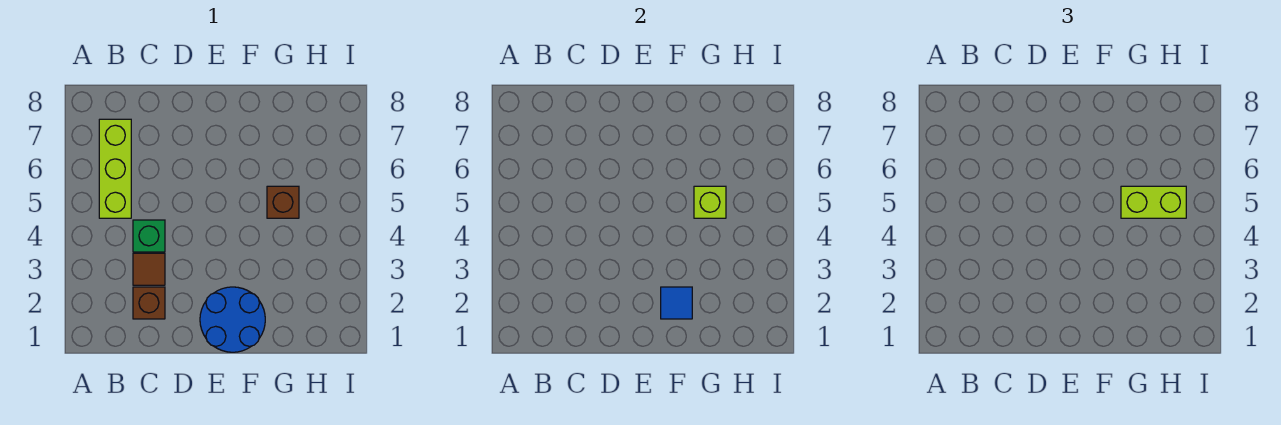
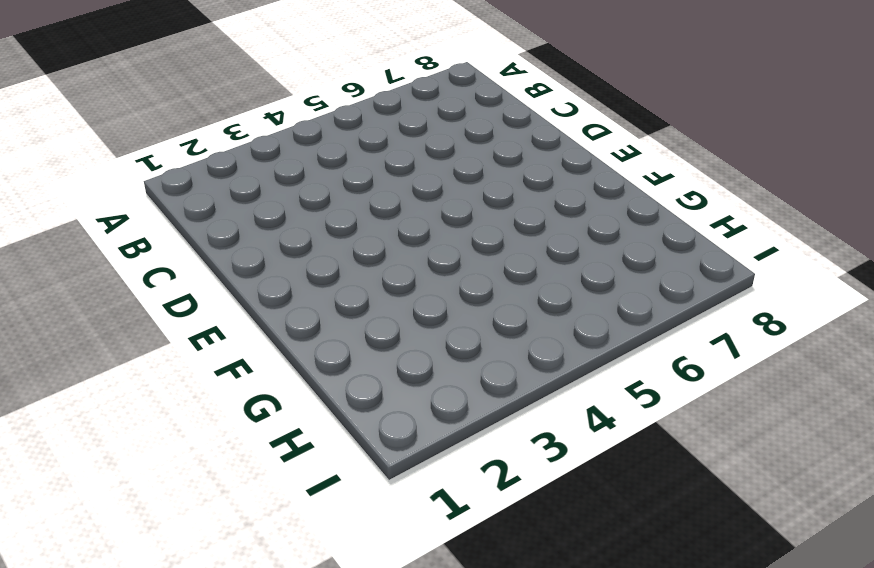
none -> lime 1x3 brick [99,119,131,218]
none -> brown 1x1 brick [133,287,165,319]

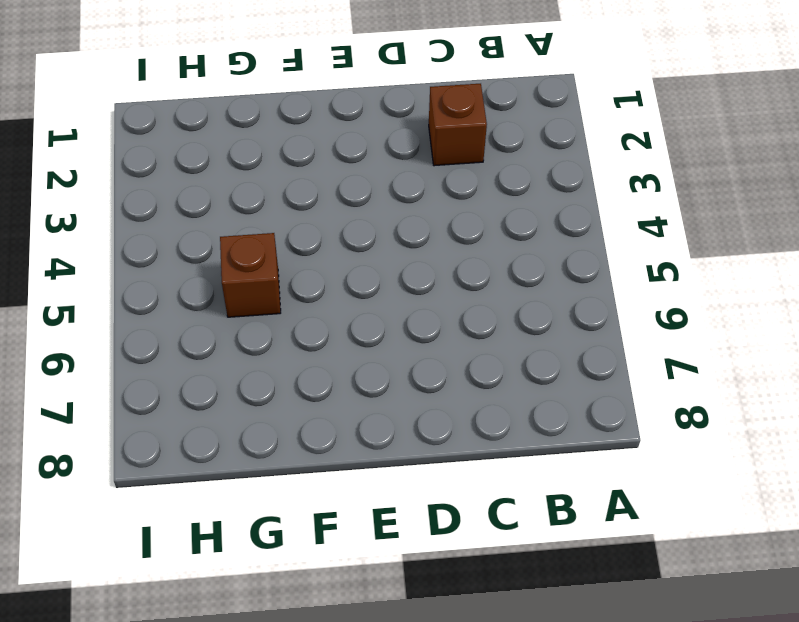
none -> lime 1x3 brick [99,119,131,218]
none -> brown 1x1 tile [133,253,165,285]

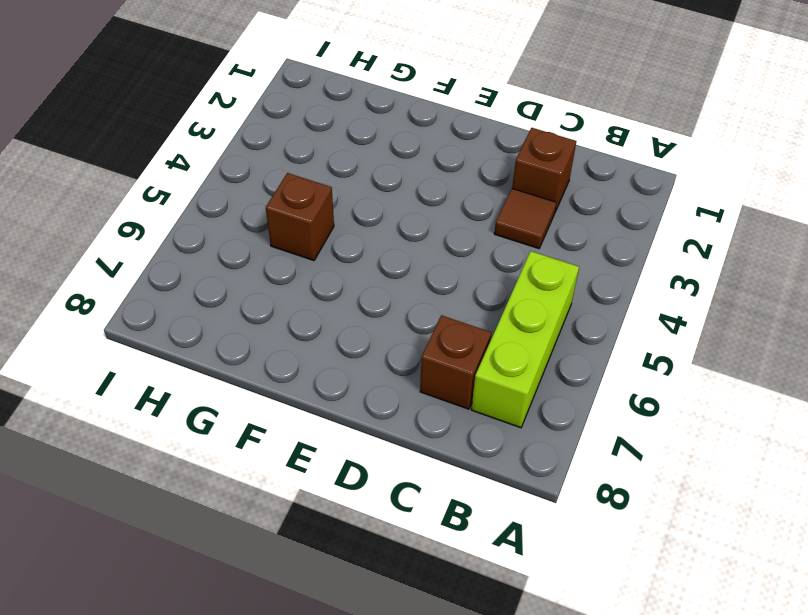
brown 1x1 brick [420,315,491,409] -> none
none -> green 1x1 brick [133,220,165,252]
none -> blue 2x2 round brick [200,287,265,352]

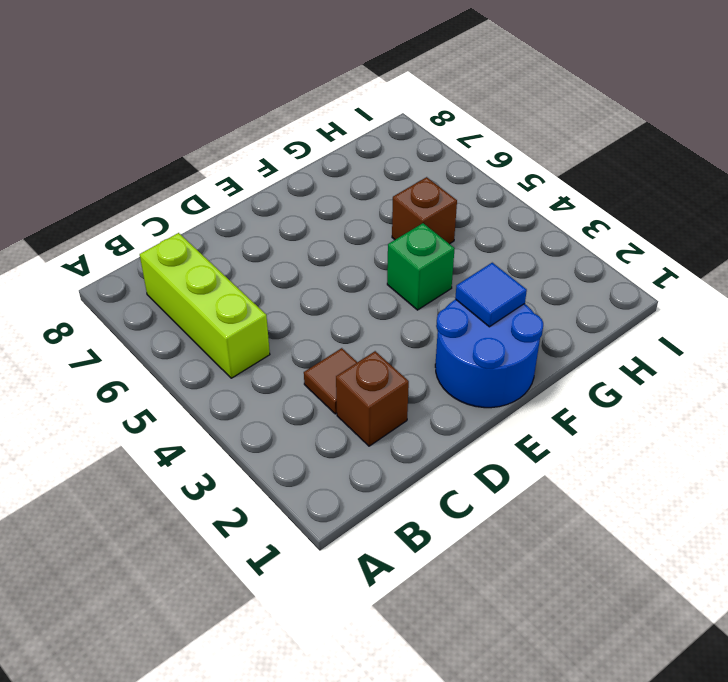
green 1x1 brick [387,223,455,310] -> green 1x1 brick moved to [133,220,165,252]
none -> lime 1x1 brick [694,186,726,218]
none -> lime 1x2 brick [1121,186,1186,218]

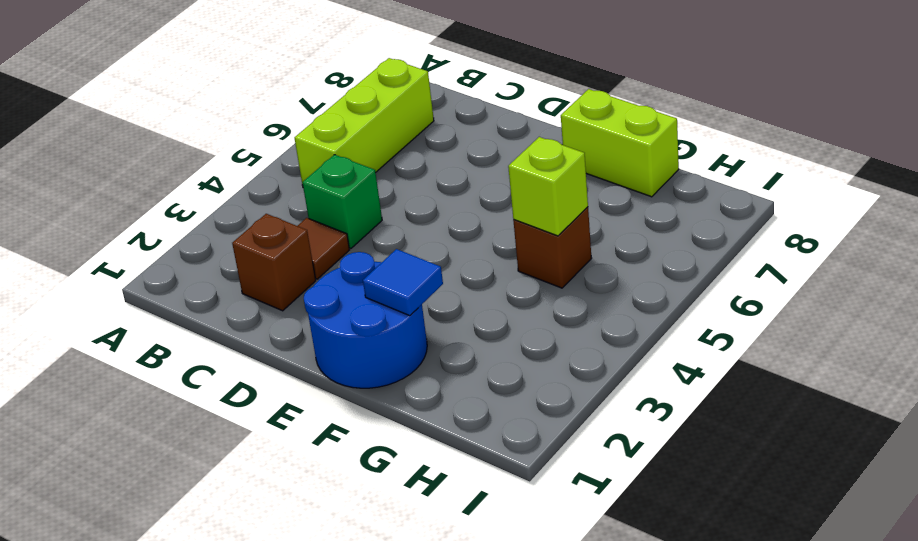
lime 1x2 brick [561,89,679,197] -> lime 1x2 brick moved to [1121,186,1186,218]

